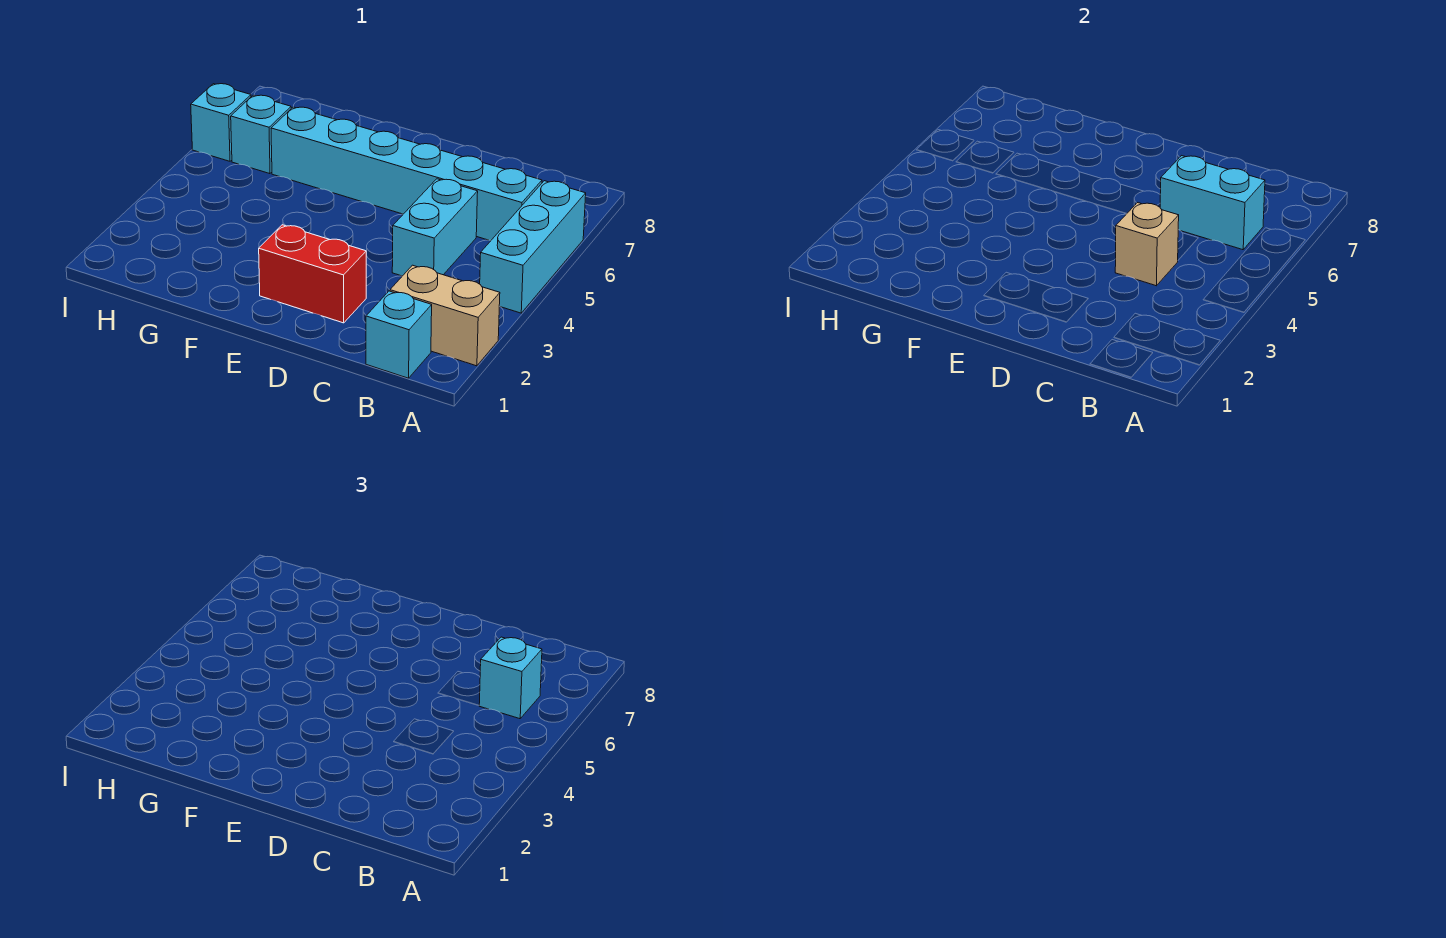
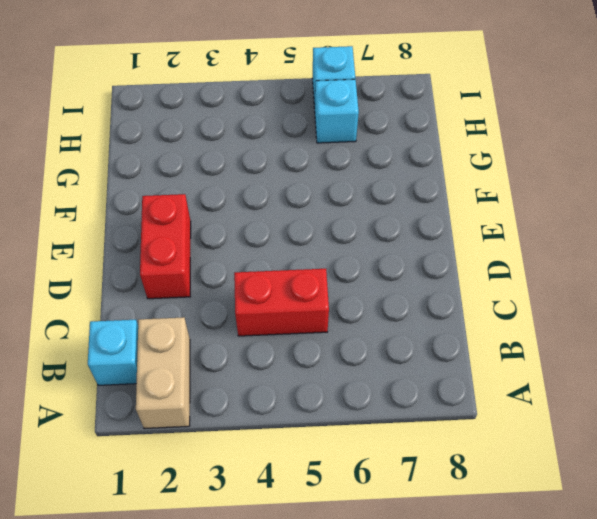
red 1x2 brick [234,269,329,336] -> cyan 1x2 brick [392,179,478,276]
none -> cyan 1x3 brick [480,181,586,313]
none -> cyan 1x6 brick [271,107,542,240]

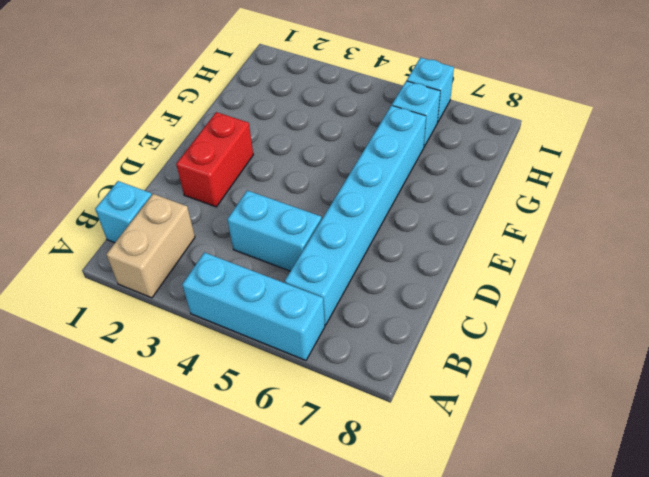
none -> cyan 1x2 brick [1160,156,1265,250]
none -> tan 1x1 brick [1115,203,1179,286]

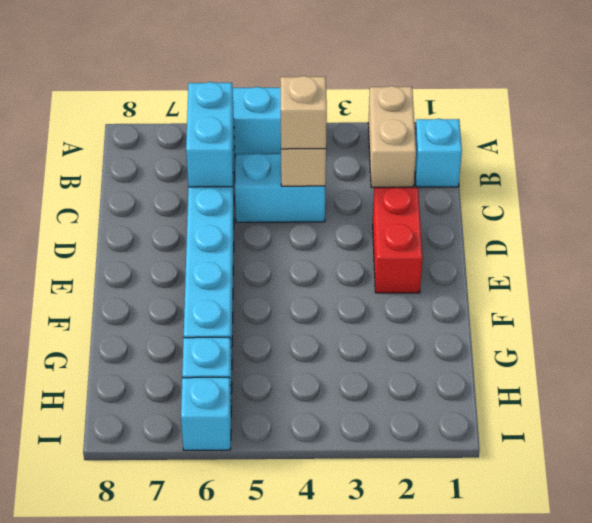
tan 1x1 brick [280,76,327,149] -> none
none -> cyan 1x1 brick [479,637,542,719]

